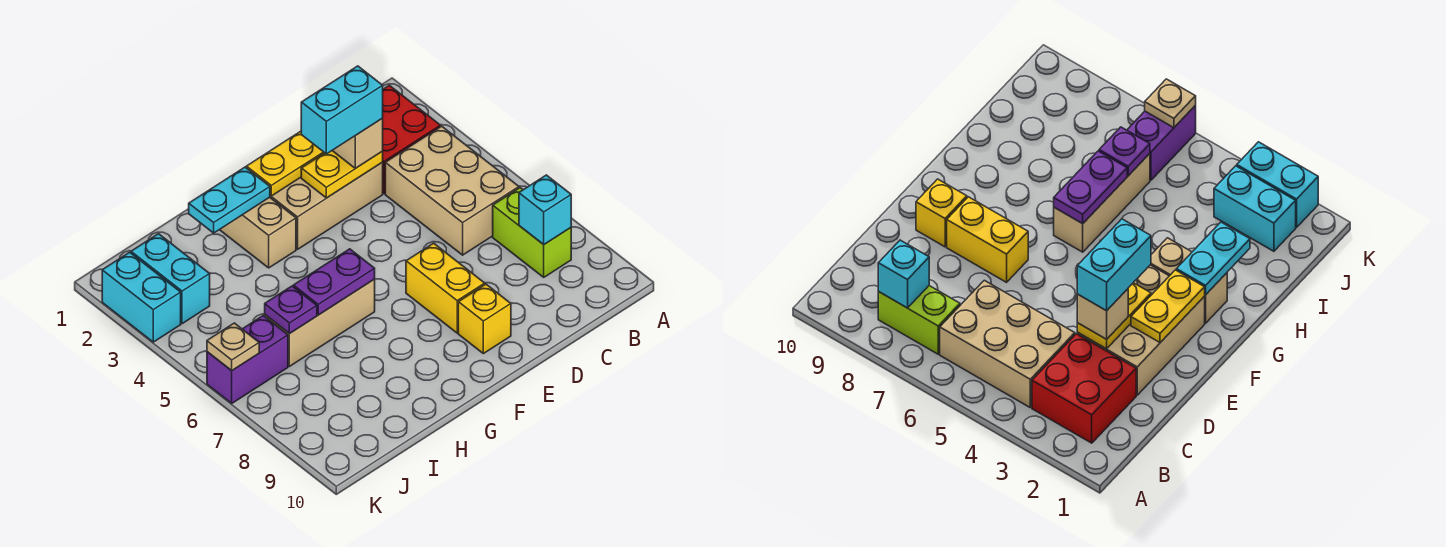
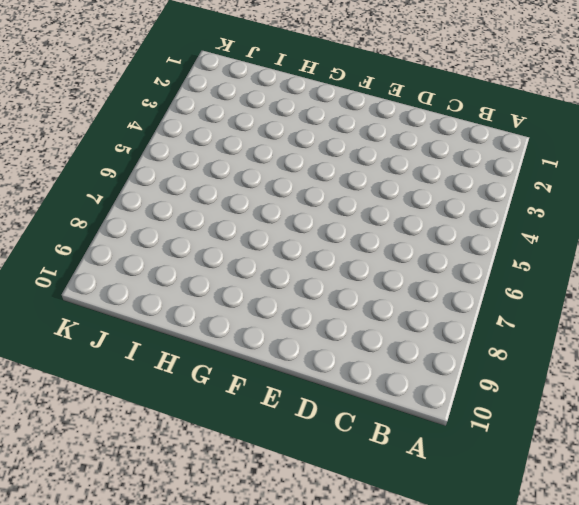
none -> red 2x2 brick [383,85,440,194]
none -> tan 2x3 brick [385,126,519,255]
none -> lime 1x2 brick [493,188,571,277]

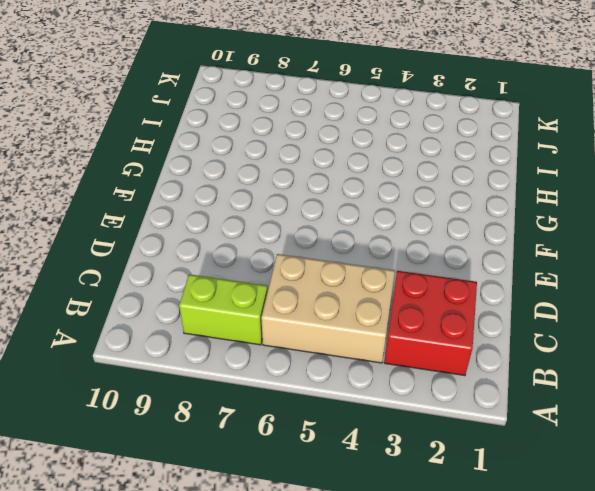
none -> tan 2x3 brick [270,162,383,249]
none -> yellow 1x2 brick [406,243,485,333]
none -> yellow 1x1 brick [458,284,511,354]

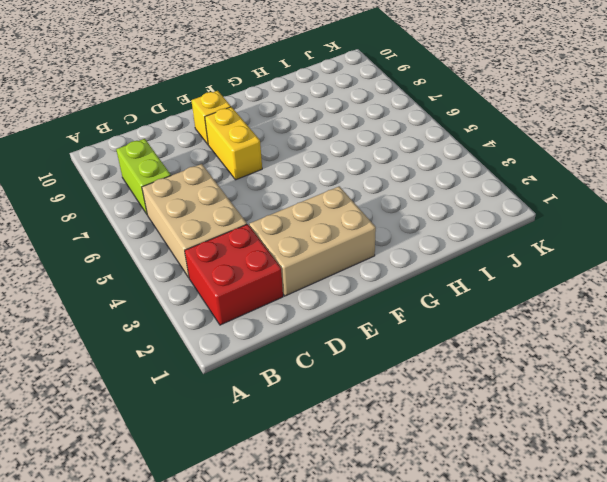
none -> tan 1x2 brick [220,197,296,268]
none -> tan 1x3 brick [265,279,375,366]
none -> cyan 1x2 brick [131,234,210,324]

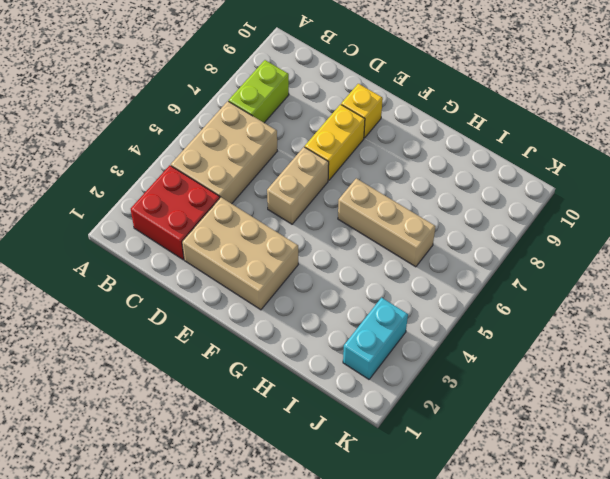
tan 1x2 brick [267,147,329,224] -> tan 1x2 brick moved to [220,197,296,268]
none -> purple 1x2 brick [207,316,288,403]
none -> cyan 1x2 brick [102,252,181,342]
none -> cyan 1x1 brick [519,175,571,245]

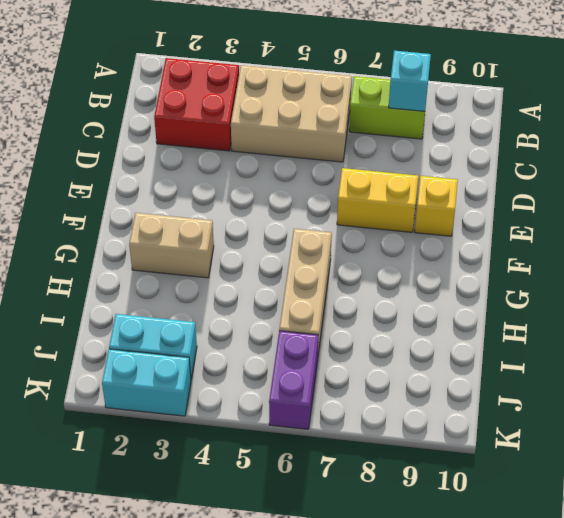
none -> tan 2x3 brick [270,162,383,249]
none -> yellow 1x2 plate [301,151,383,198]
none -> yellow 1x2 plate [246,131,324,196]

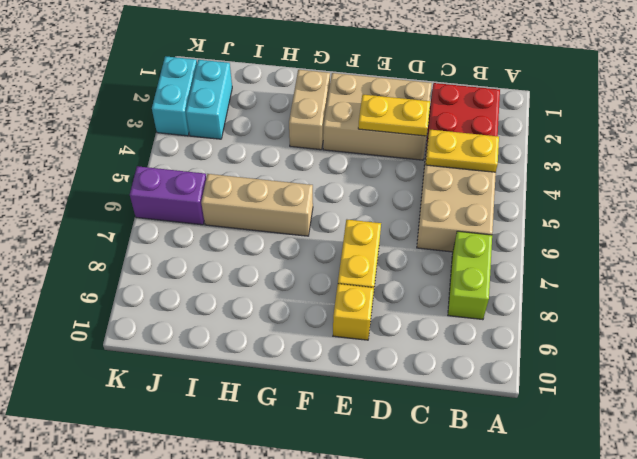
yellow 1x2 plate [426,130,499,172] -> yellow 1x2 plate moved to [246,131,324,196]
none -> cyan 1x1 brick [519,175,571,245]
none -> cyan 1x2 plate [189,167,270,233]
none -> purple 1x2 plate [293,249,375,315]

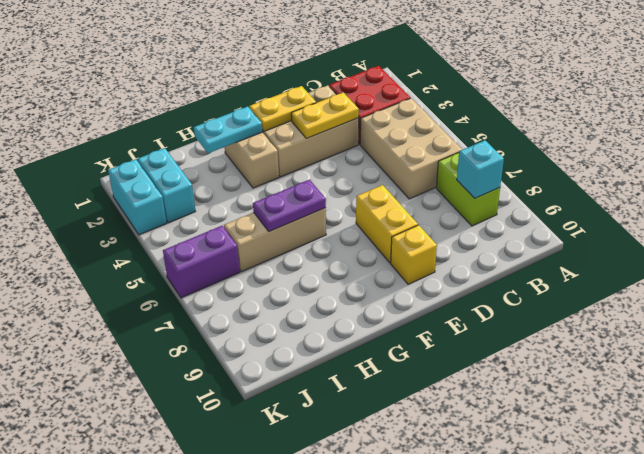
none -> purple 1x1 plate [265,286,317,334]
none -> tan 1x1 plate [207,323,259,371]
none -> tan 1x1 brick [332,118,383,168]

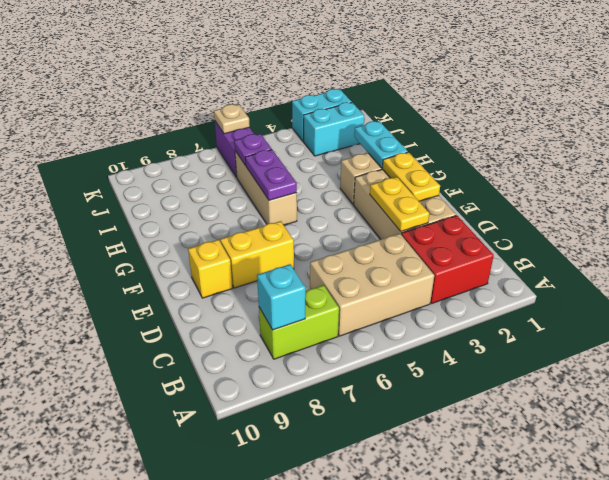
none -> tan 1x1 brick [332,118,383,168]
none -> cyan 1x2 brick [301,66,383,154]

